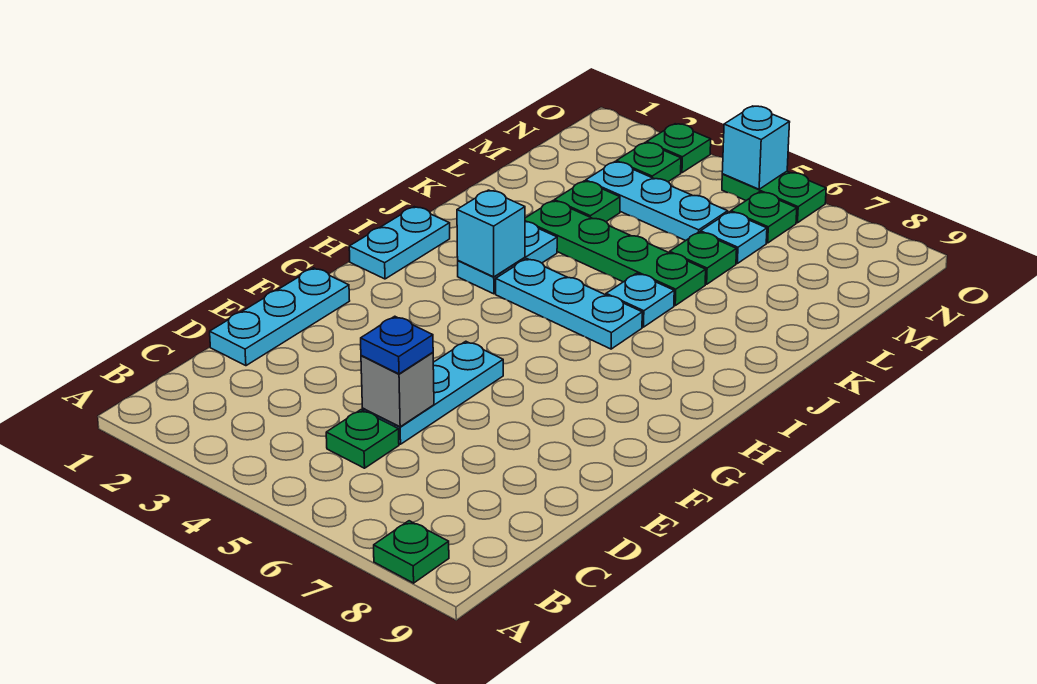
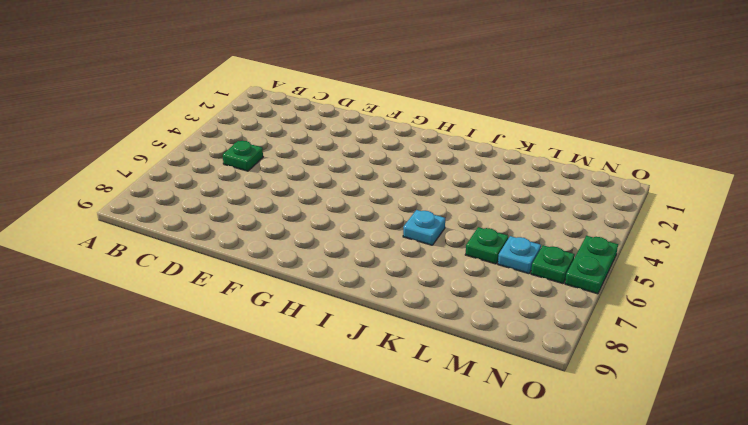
none -> green 1x1 plate [374,521,449,583]
none -> cyan 1x3 plate [210,268,350,366]
none -> cyan 1x3 plate [363,341,503,444]

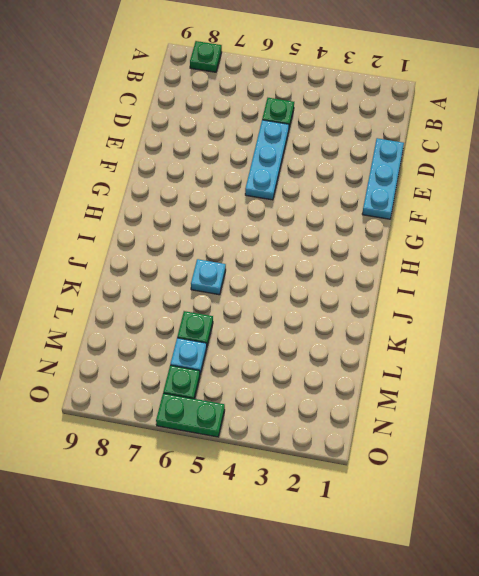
none -> cyan 1x2 plate [349,207,450,279]
none -> cyan 1x2 plate [458,222,557,294]
none -> cyan 1x3 plate [496,259,642,349]

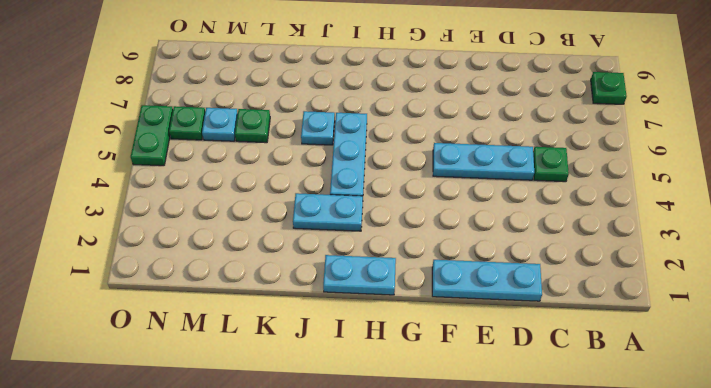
none -> green 1x4 plate [525,201,706,305]
none -> green 1x1 plate [554,181,620,222]
none -> cyan 1x3 plate [586,162,728,241]

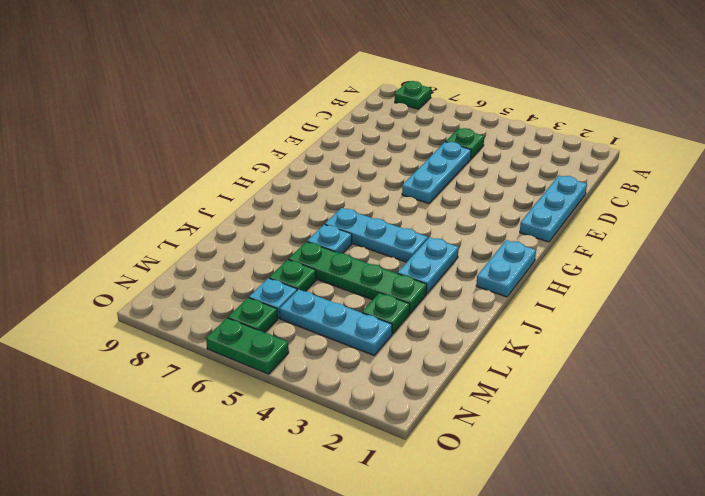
none -> green 1x1 plate [616,143,681,182]
none -> green 1x1 plate [647,124,711,173]
none -> grey 1x1 brick [361,352,434,427]

